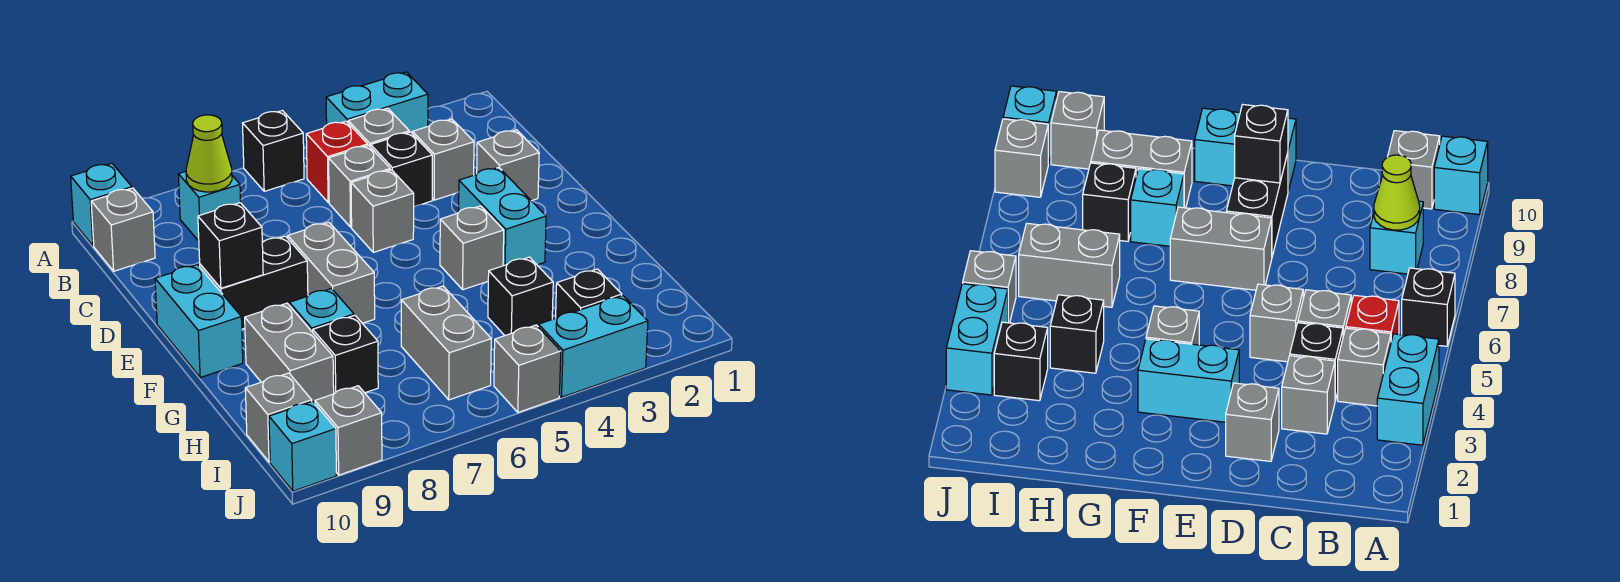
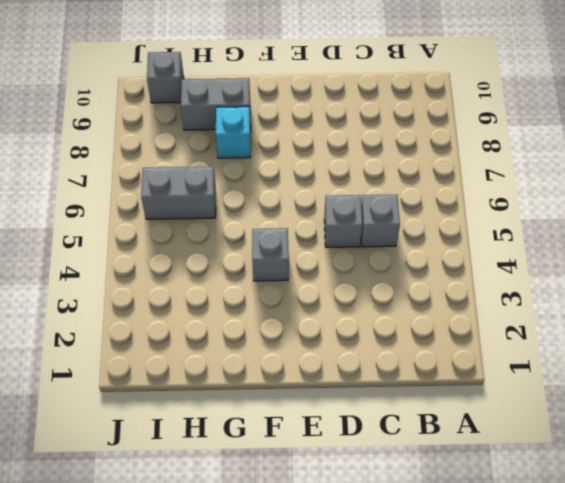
none -> cyan 1x2 brick [326,72,428,133]
none -> black 1x1 brick [243,111,304,191]
none -> cyan 1x1 brick [71,163,132,246]
none -> grey 1x1 brick [348,108,409,147]

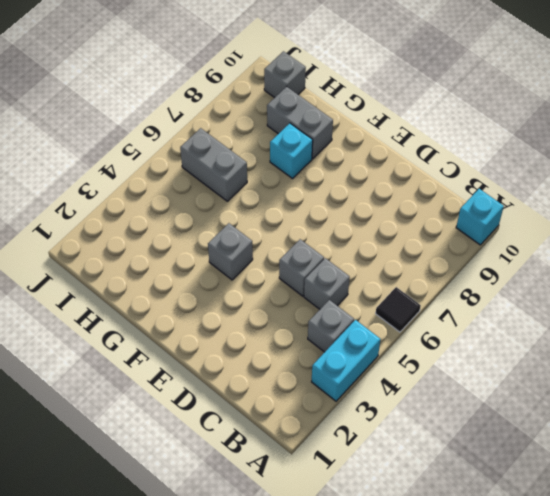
black 1x1 tile [376,287,421,332] -> black 1x1 brick [243,111,304,191]
none -> red 1x1 brick [306,121,368,203]
none -> cyan 1x1 brick [178,171,241,241]
none -> grey 1x1 brick [91,188,155,271]
none -> grey 1x1 brick [412,119,474,200]

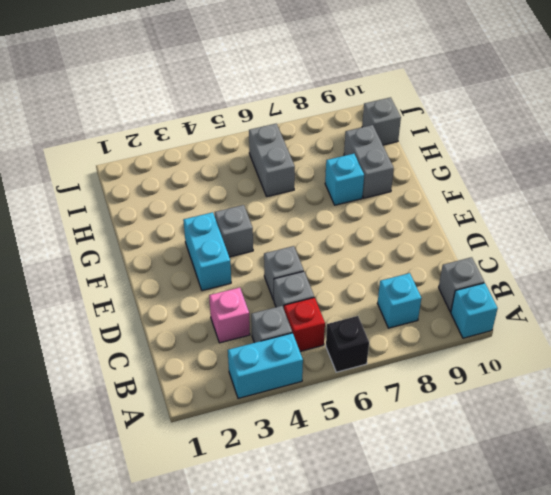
pink 1x1 brick [209,288,250,343] -> grey 1x1 brick [412,119,474,200]
none -> black 1x1 brick [371,132,432,207]
none -> grey 1x1 brick [477,130,539,201]
none -> grey 1x2 brick [288,222,375,323]
none -> black 1x2 brick [200,236,308,329]

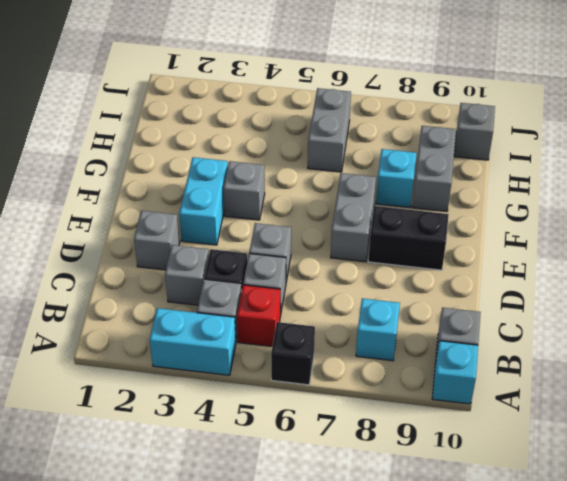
none -> cyan 1x2 brick [155,265,243,377]
none -> black 1x1 brick [488,257,553,335]
none -> black 1x1 brick [313,315,378,394]
none -> black 1x1 brick [556,269,622,318]

